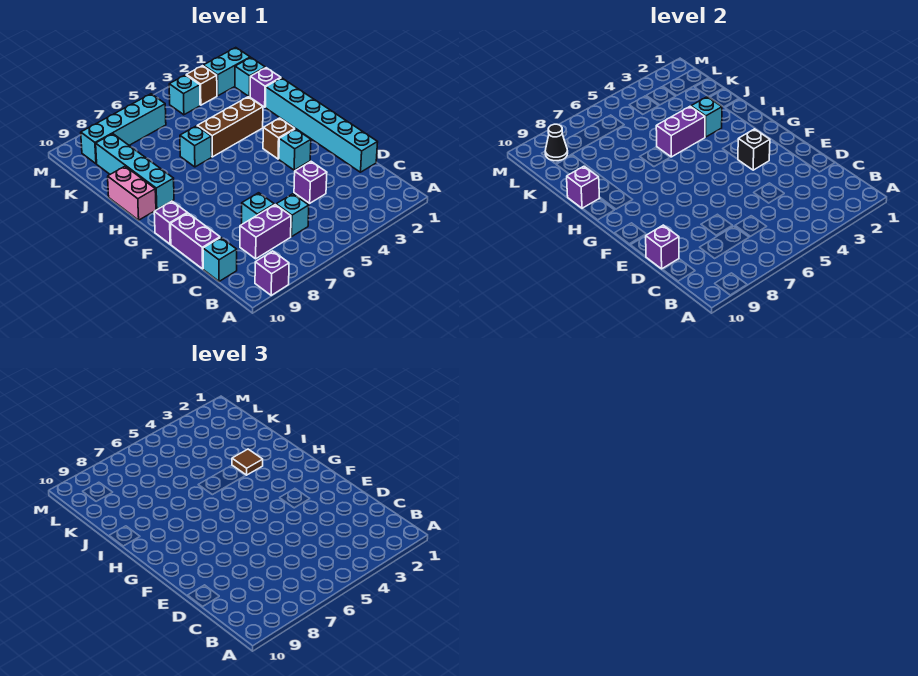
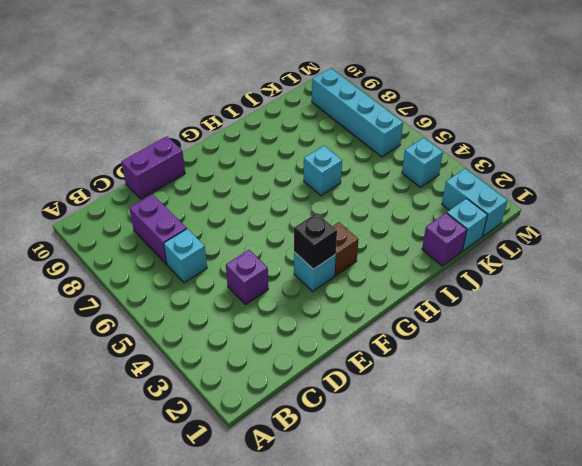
none -> purple 1x1 brick [255,251,289,295]
none -> cyan 1x1 brick [203,238,237,281]
none -> cyan 1x6 brick [265,78,378,172]

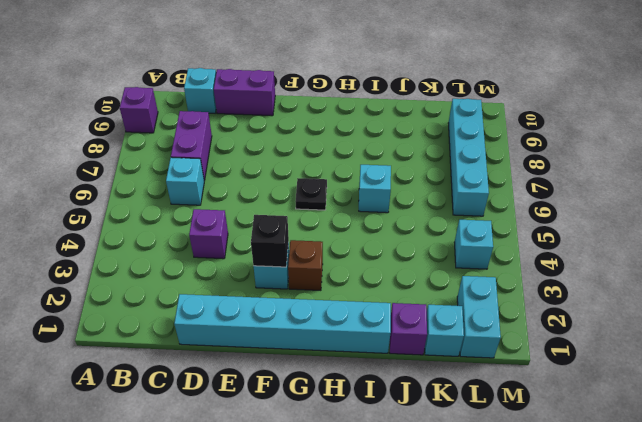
black 1x1 plate [296,178,327,210] -> none
none -> cyan 1x1 brick [242,193,274,224]
none -> purple 1x1 brick [154,201,187,244]
none -> cyan 1x4 brick [96,134,174,209]

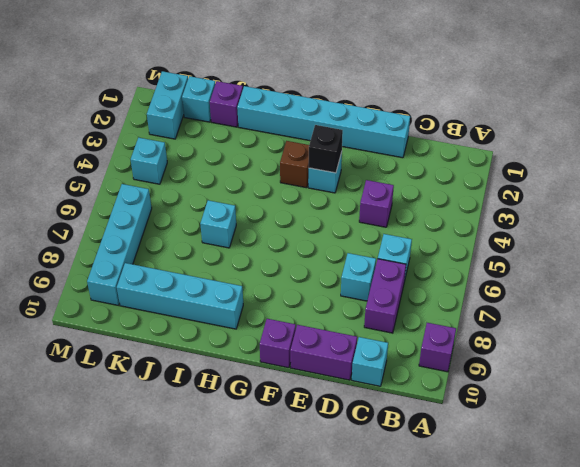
none -> pink 1x2 brick [108,166,156,220]
none -> brown 1x3 brick [198,97,263,157]
none -> brown 1x1 brick [186,66,217,105]

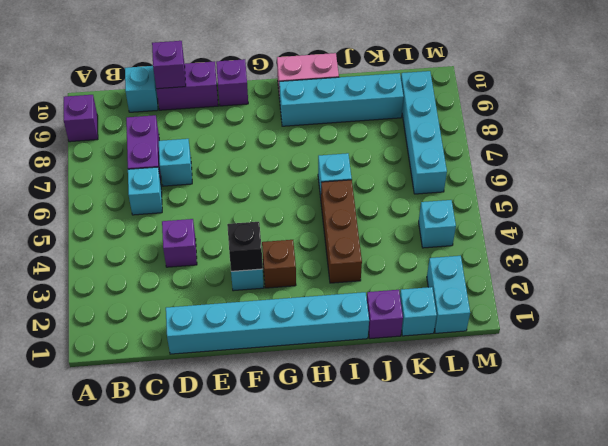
none -> brown 1x1 brick [186,66,217,105]
none -> cyan 1x1 brick [691,97,722,137]
none -> purple 1x2 brick [656,106,705,157]

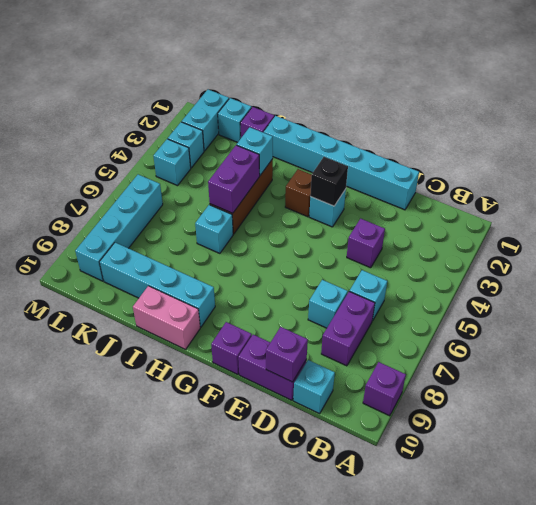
cyan 1x1 brick [168,122,204,168] -> brown 1x1 brick [186,66,217,105]
none -> purple 1x1 brick [567,166,600,208]
none -> black 1x1 cone [545,124,568,161]
none -> brown 1x1 tile [232,449,263,475]

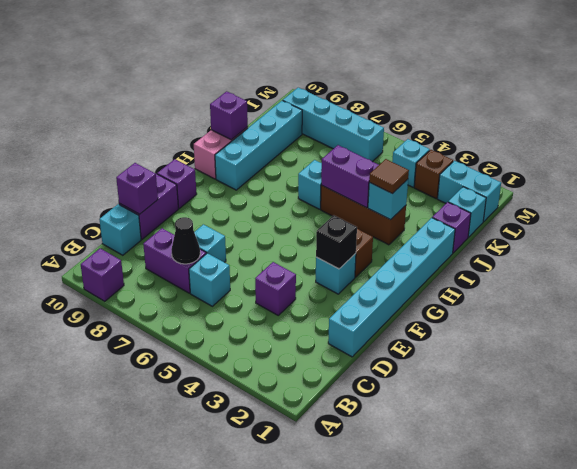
black 1x1 cone [171,217,200,264] -> black 1x1 cone moved to [545,124,568,161]

